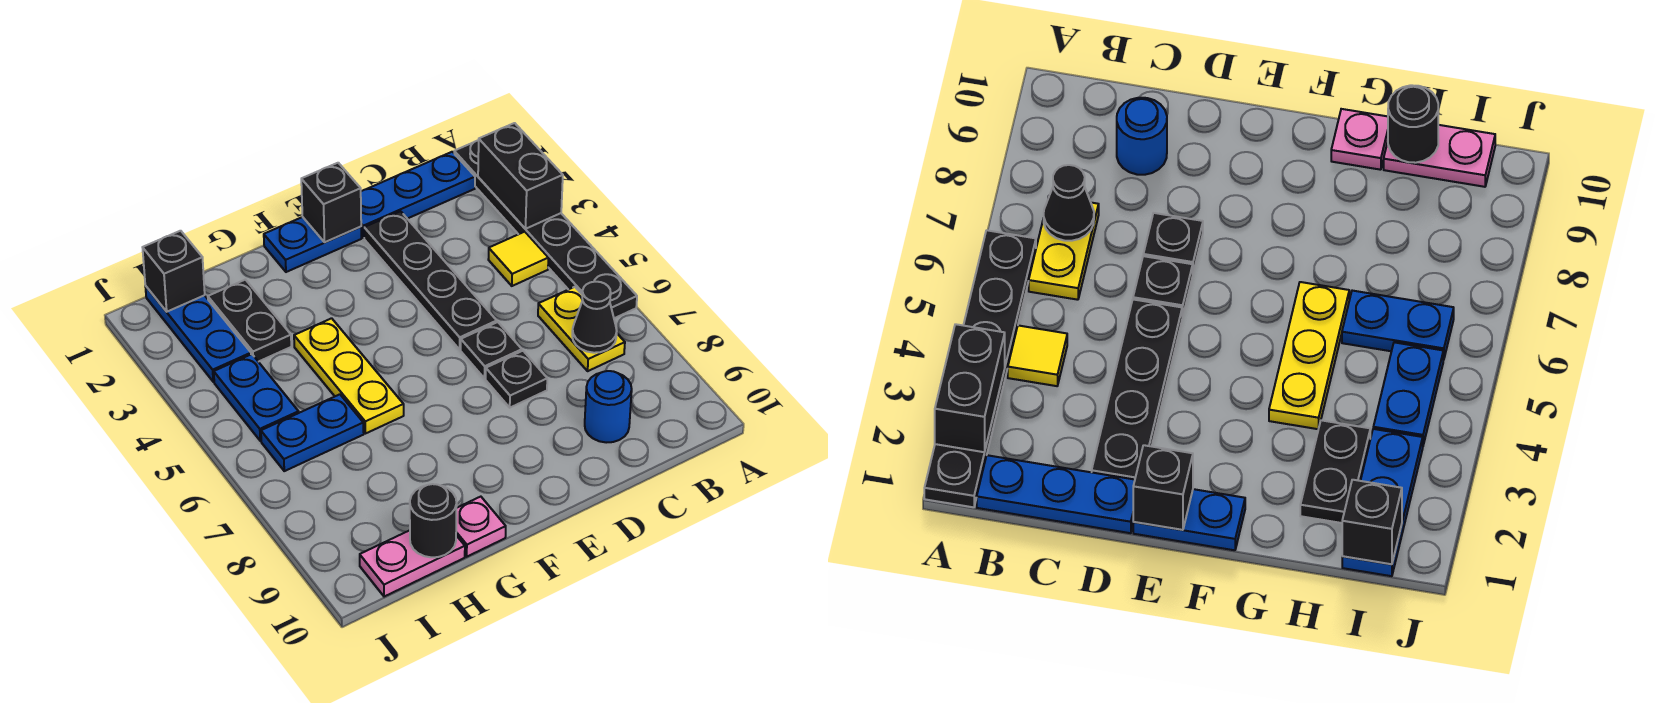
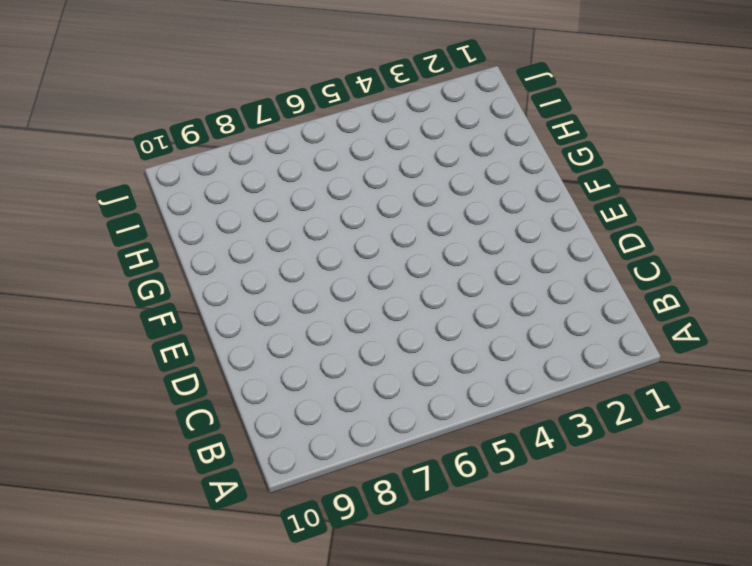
none -> black 1x6 plate [454,140,637,318]
none -> blue 1x3 plate [361,152,475,238]
none -> yellow 1x1 tile [488,232,548,286]

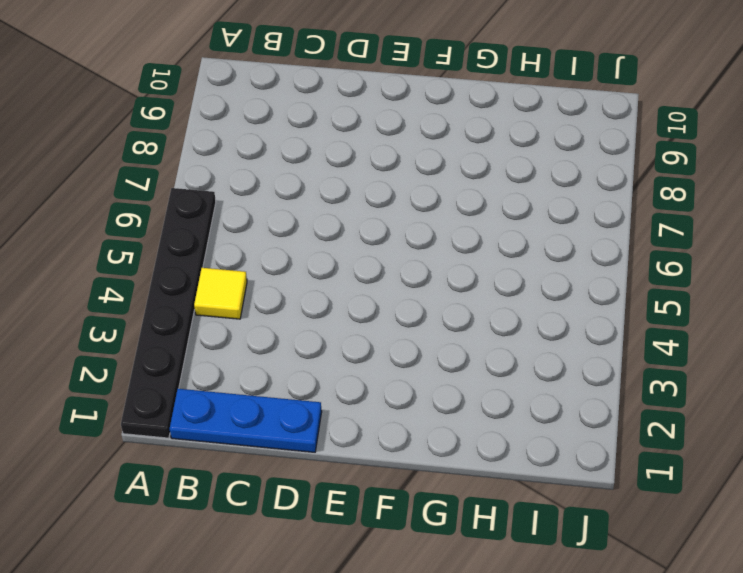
none -> yellow 1x2 plate [538,287,625,371]
none -> blue 1x1 round brick [585,371,632,443]
none -> black 1x4 plate [364,211,497,349]

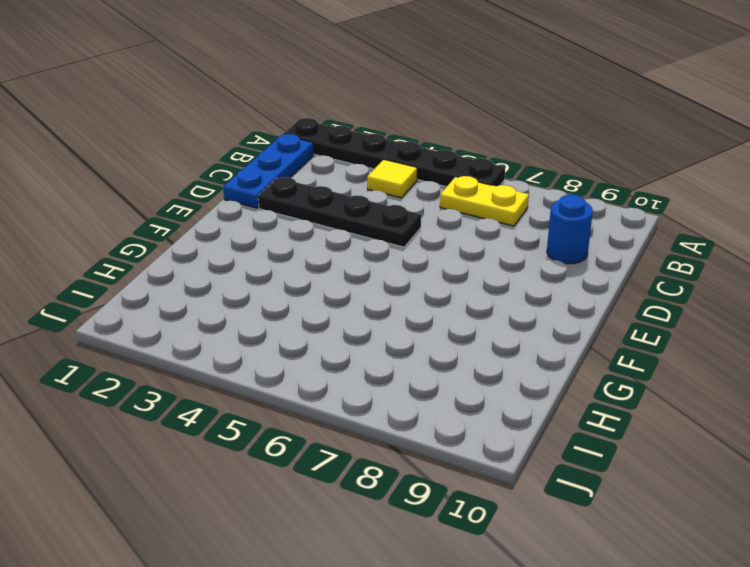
none -> black 1x1 plate [461,322,522,378]
none -> black 1x1 plate [486,351,547,408]
none -> blue 1x2 plate [264,217,361,272]

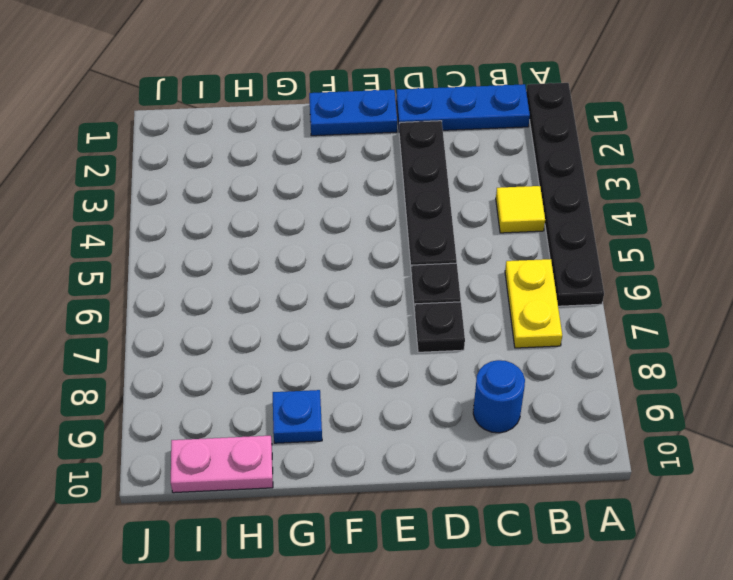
blue 1x1 plate [273,390,322,443] -> none
none -> yellow 1x3 plate [294,318,404,434]
none -> pink 1x1 plate [456,497,506,557]
none -> black 1x2 plate [208,280,291,362]

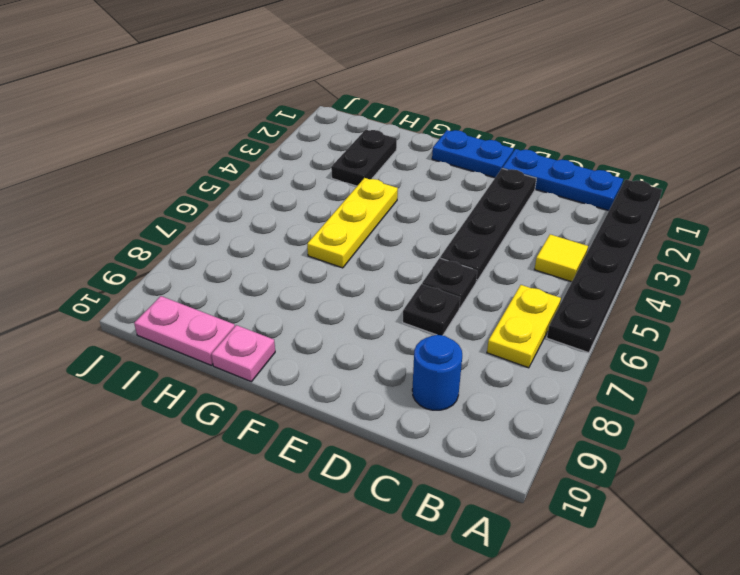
none -> blue 1x2 plate [261,394,364,471]
none -> blue 1x3 plate [145,286,251,382]
none -> blue 1x2 plate [214,354,299,441]

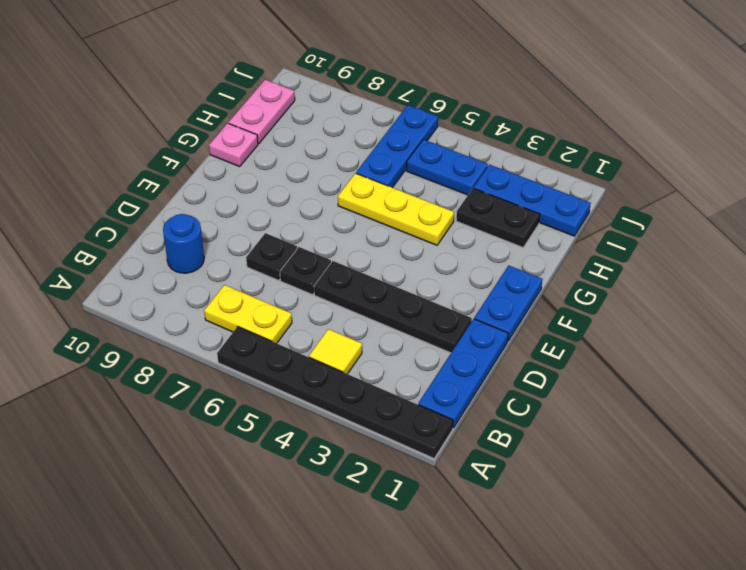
blue 1x3 plate [356,105,438,188] -> blue 1x2 plate [261,394,364,471]
none -> black 1x2 brick [478,123,563,229]
none -> black 1x1 cone [572,282,617,353]
none -> black 1x1 brick [301,163,361,242]

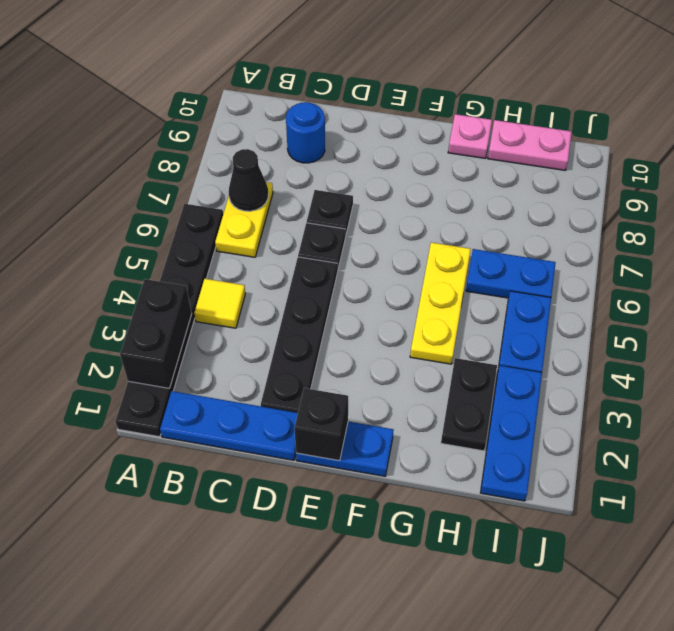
none -> black 1x1 round brick [410,484,457,557]
none -> black 1x1 brick [143,231,205,312]

